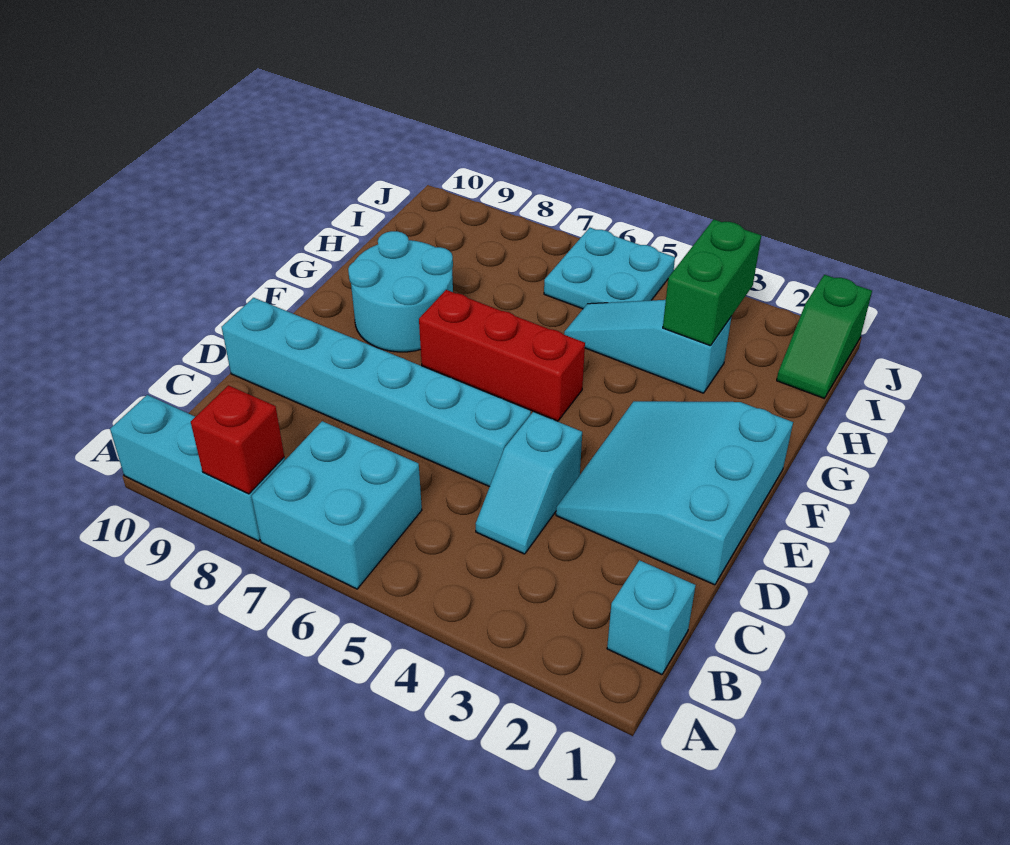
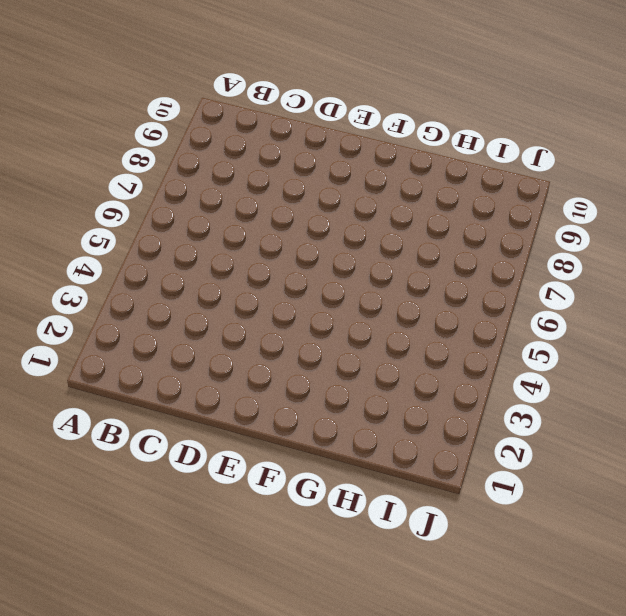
none -> cyan 2x2 brick [252,421,422,589]
none -> cyan 1x3 brick [110,395,285,541]
none -> cyan 1x1 brick [607,560,696,675]

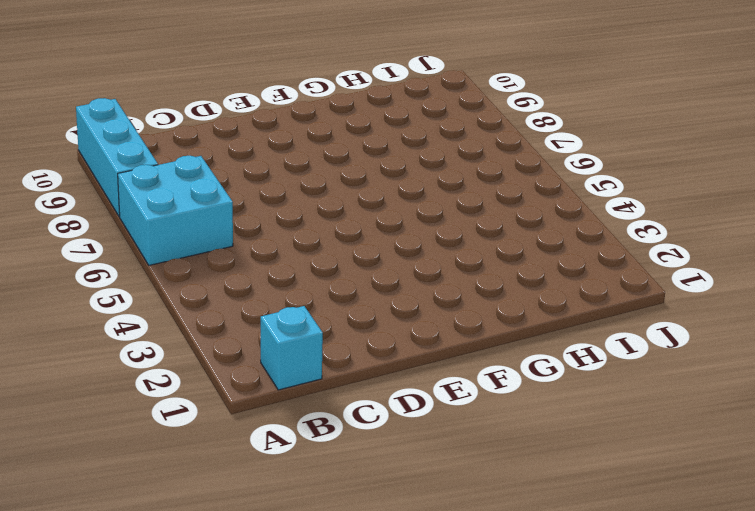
none -> cyan 1x2 slope [476,412,582,554]
none -> cyan 3x3 slope [556,401,793,585]
none -> cyan 1x6 brick [222,298,531,487]

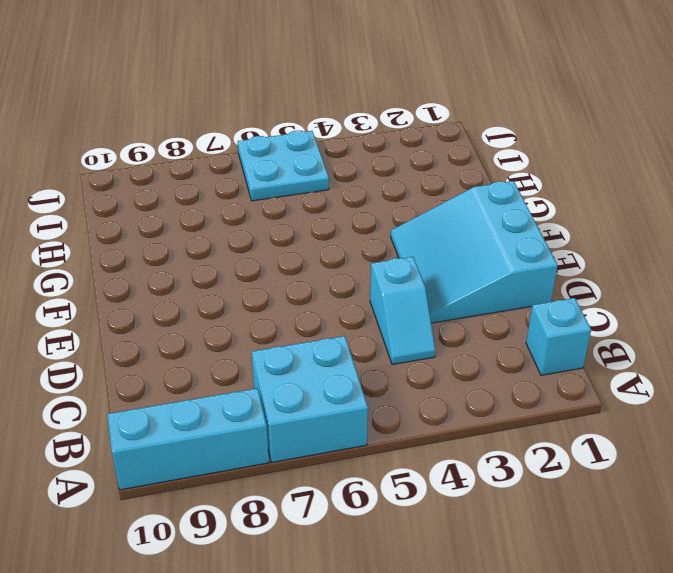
none -> cyan 1x6 brick [222,298,531,487]
none -> red 1x3 brick [419,290,585,421]
none -> cyan 2x2 round brick [348,231,453,352]

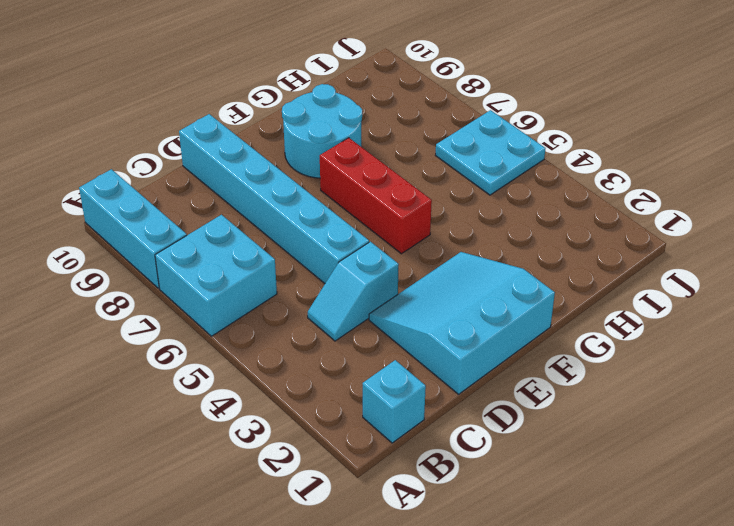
none -> cyan 1x3 slope [564,300,732,393]
none -> green 1x2 slope [777,275,872,398]
none -> red 1x1 brick [191,385,284,494]

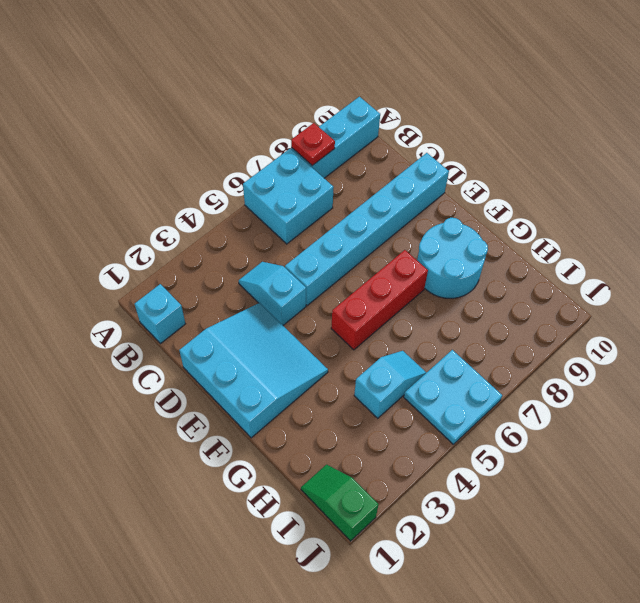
red 1x1 plate [291,123,335,165] -> red 1x1 brick [191,385,284,494]
cyan 1x2 slope [354,351,426,418] -> cyan 1x3 slope [564,300,732,393]
none -> green 1x2 brick [663,219,761,346]

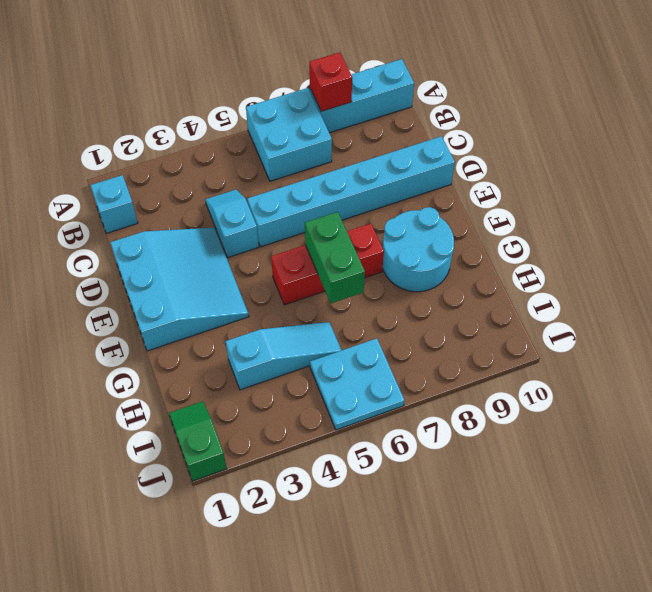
green 1x2 brick [305,212,365,303] -> green 1x2 brick moved to [663,219,761,346]

